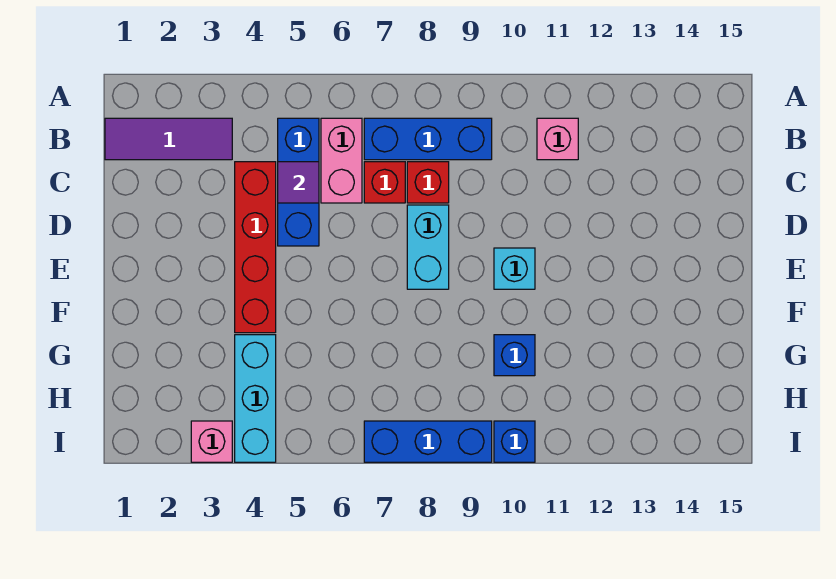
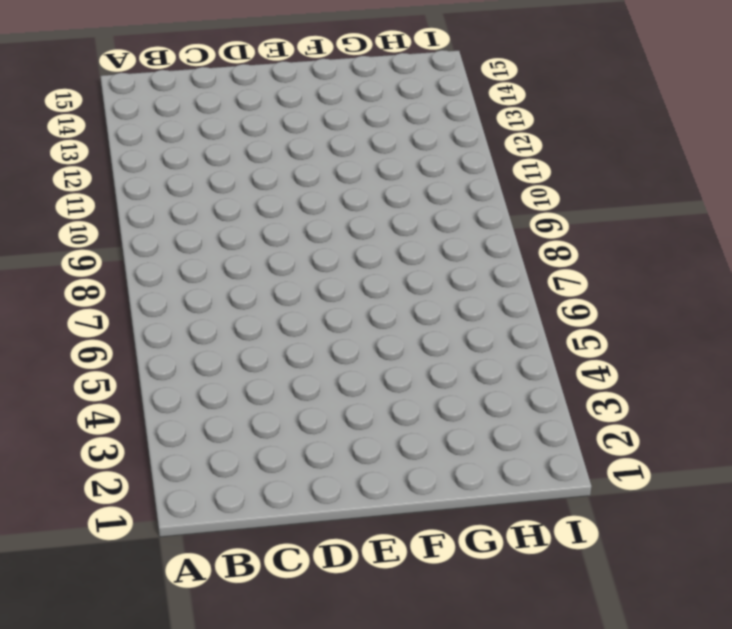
none -> purple 1x3 tile [105,118,232,160]
none -> blue 1x3 brick [278,118,319,246]
none -> pink 1x2 brick [321,118,362,203]

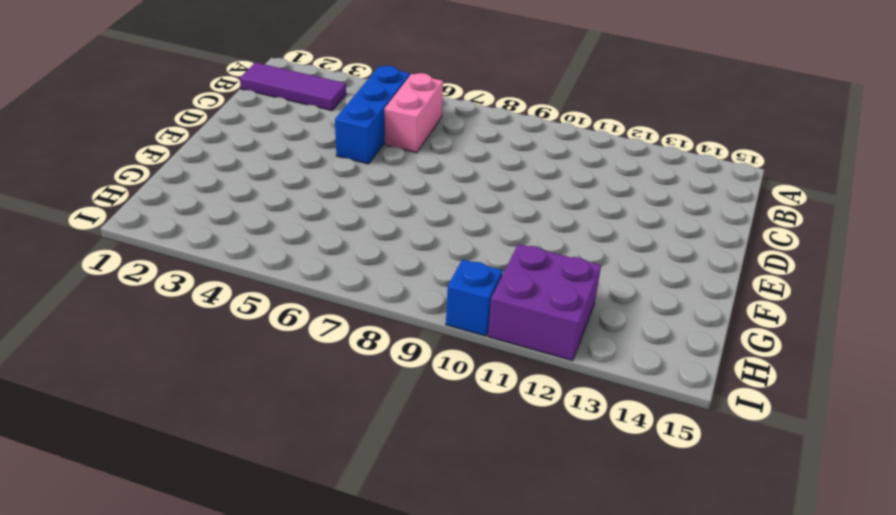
purple 2x2 brick [488,244,601,361] -> none
none -> blue 1x3 brick [364,118,492,160]
none -> pink 1x1 brick [537,118,578,160]
none -> red 1x4 brick [235,162,276,333]

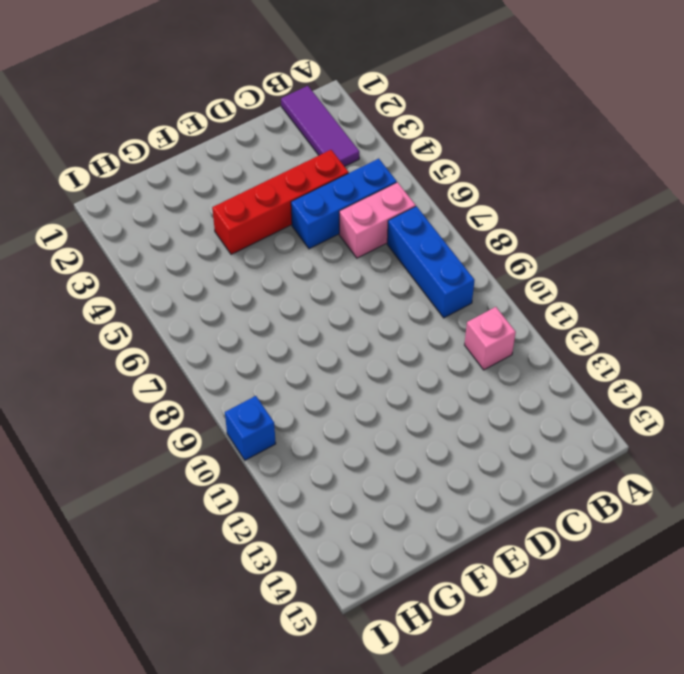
none -> red 1x1 brick [364,162,405,203]
none -> red 1x1 brick [407,162,449,203]
none -> cyan 1x2 brick [407,205,449,289]

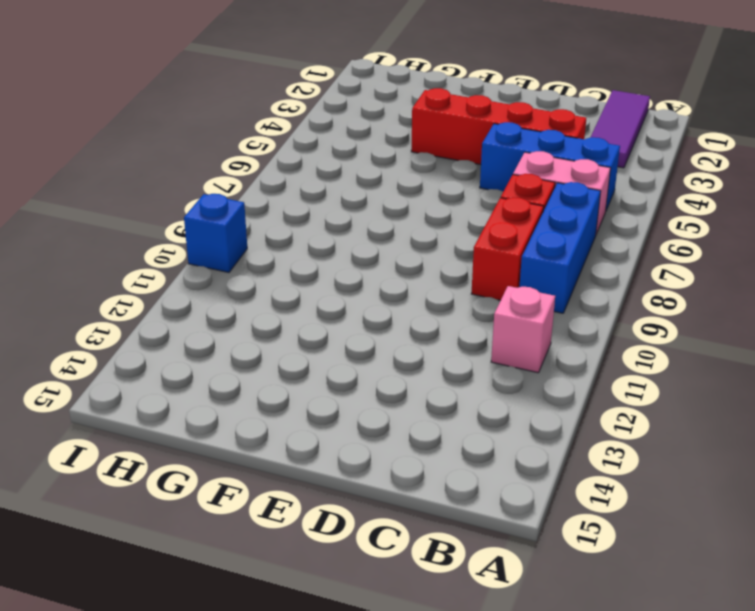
red 1x2 brick [471,197,544,300] -> red 1x1 brick [407,162,449,203]
none -> cyan 1x2 brick [407,205,449,289]
none -> cyan 1x1 brick [494,248,535,289]
none -> cyan 1x3 brick [235,335,276,462]

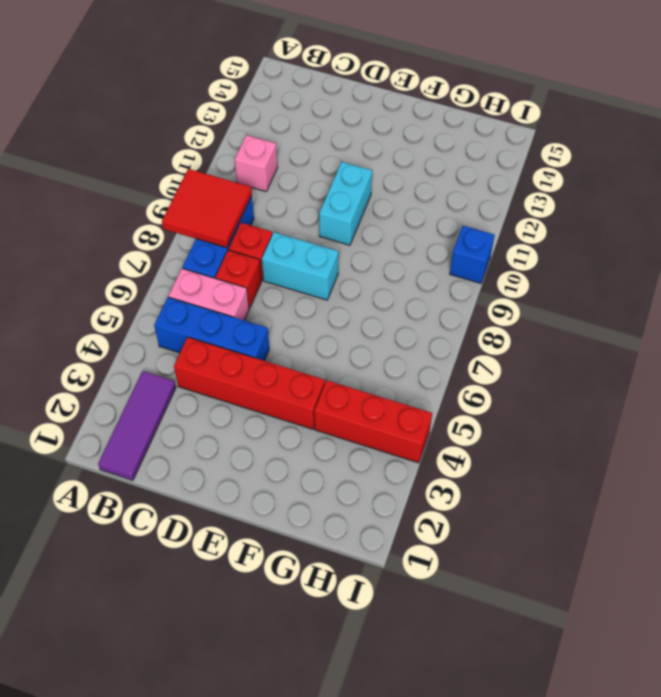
red 2x2 tile [162,169,252,248] -> none
cyan 1x2 brick [319,162,372,245] -> cyan 1x1 brick [494,248,535,289]
red 1x3 brick [314,380,432,463] -> cyan 1x3 brick [235,335,276,462]
none -> blue 1x1 brick [494,335,535,376]
none -> pink 1x1 brick [191,421,232,462]
none -> blue 1x3 brick [364,421,492,462]

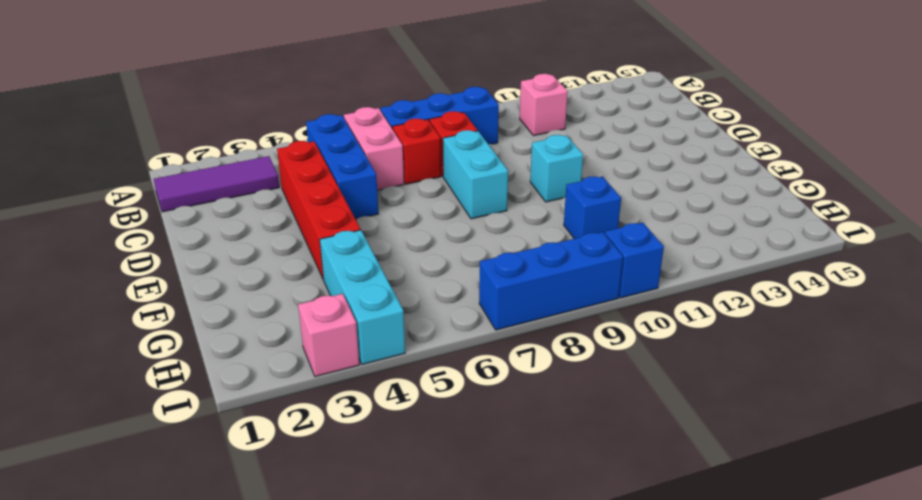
none -> purple 1x1 tile [278,162,319,203]

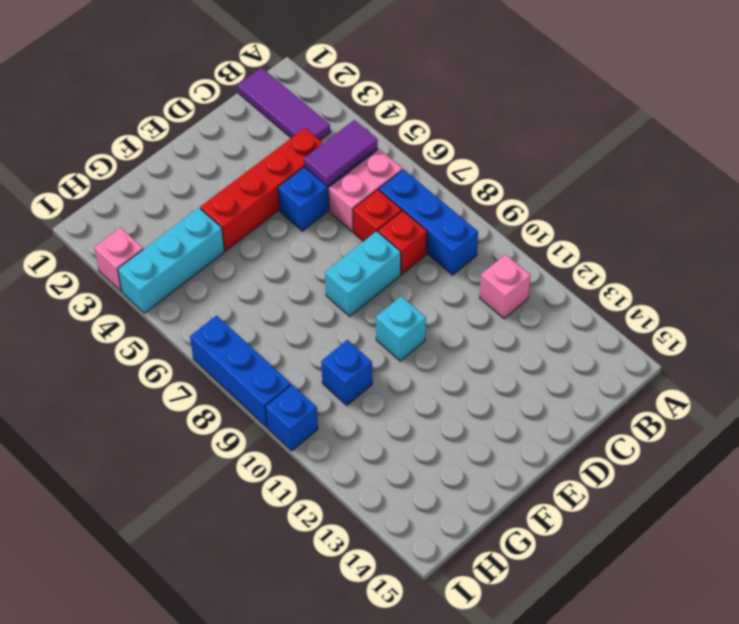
purple 1x2 tile [304,120,378,186] -> purple 1x1 tile [278,162,319,203]

